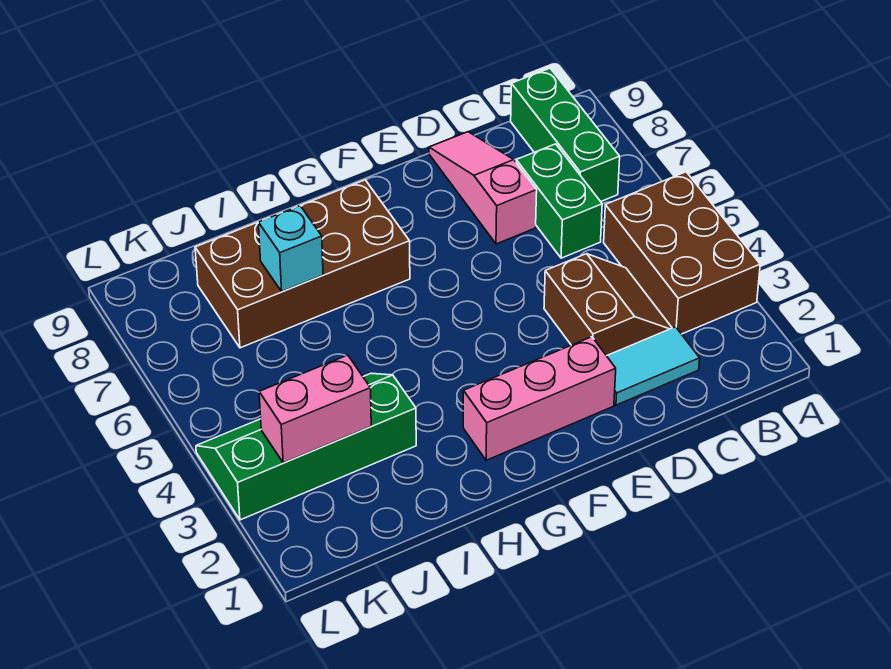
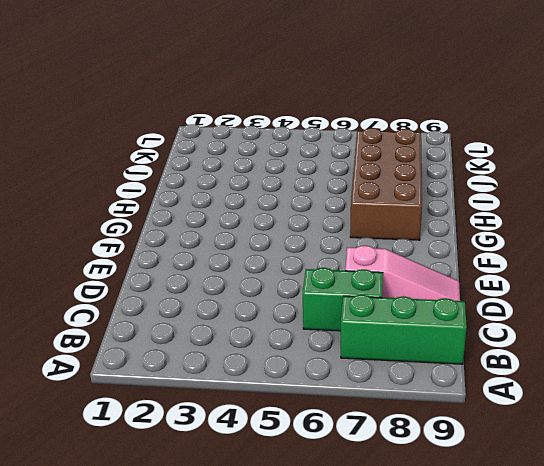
none -> brown 2x3 brick [604,172,760,334]
none -> cyan 1x2 tile [607,327,700,405]

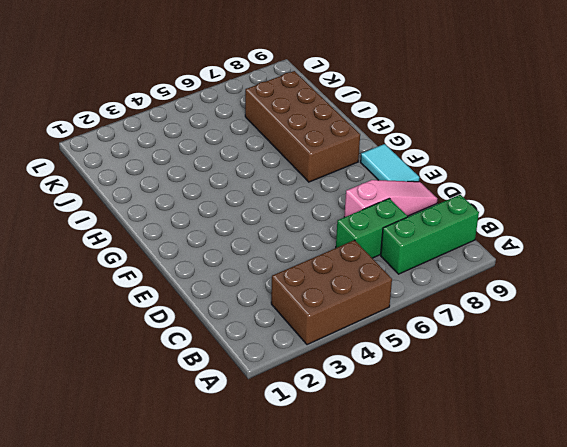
cyan 1x2 tile [360,144,419,182] -> cyan 1x2 tile moved to [607,327,700,405]
none -> brown 2x2 slope [544,254,672,356]
none -> pink 1x3 brick [463,337,616,460]

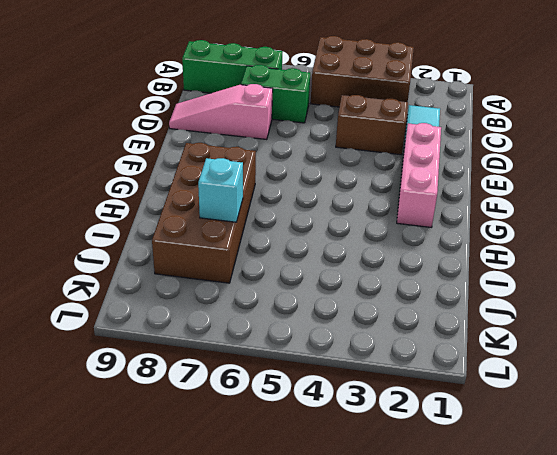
none -> green 2x4 slope [196,373,416,520]
none -> pink 1x2 brick [259,355,371,463]

